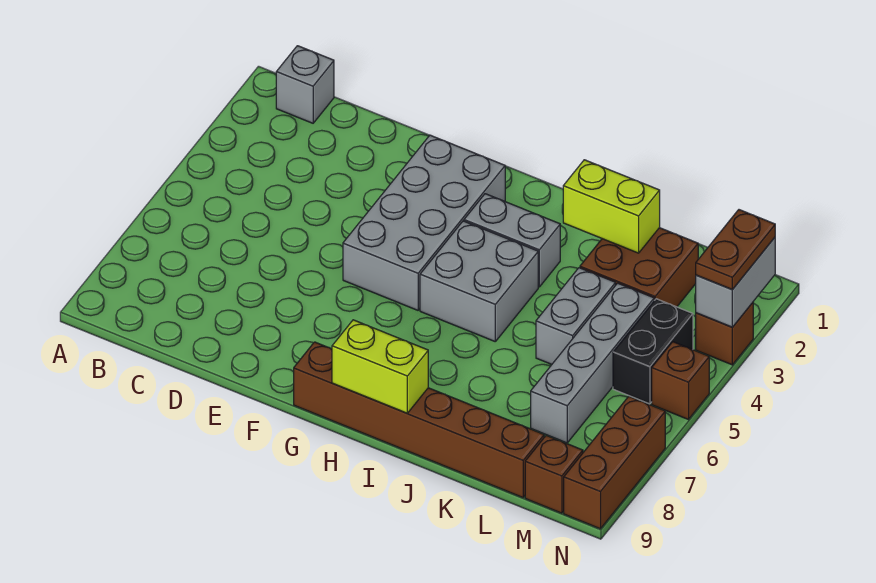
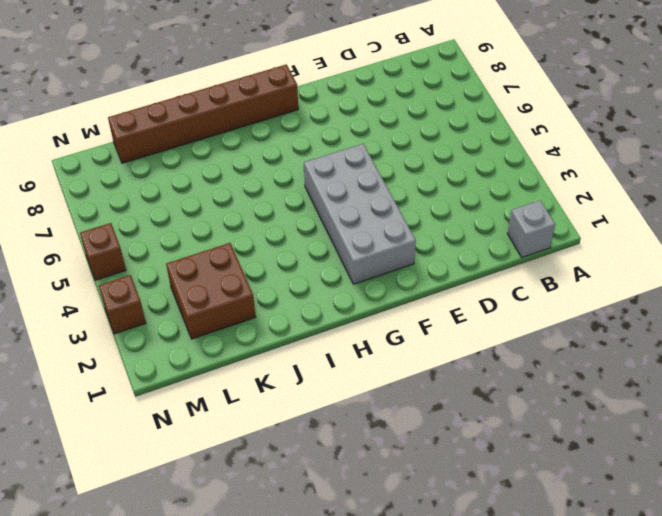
none -> grey 1x2 brick [464,194,560,287]
none -> grey 2x2 brick [420,221,538,341]
none -> grey 1x2 brick [536,268,616,364]

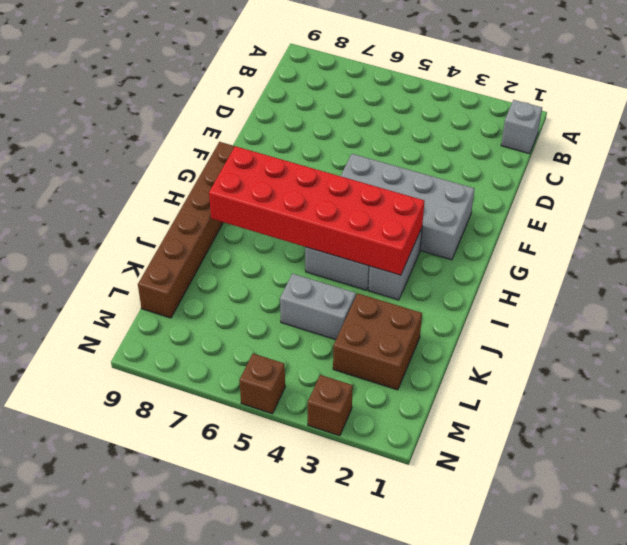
red 2x6 brick [209,146,424,275] -> none
none -> grey 1x4 brick [531,283,654,443]
none -> black 1x2 brick [613,299,693,404]
none -> brown 1x1 brick [525,435,583,513]

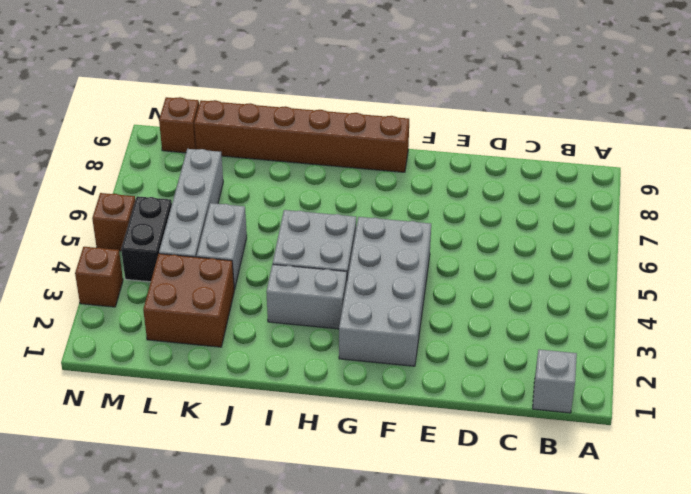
none -> brown 1x3 brick [564,396,665,529]
none -> lime 1x2 brick [332,320,428,413]
none -> lime 1x2 brick [563,160,660,253]

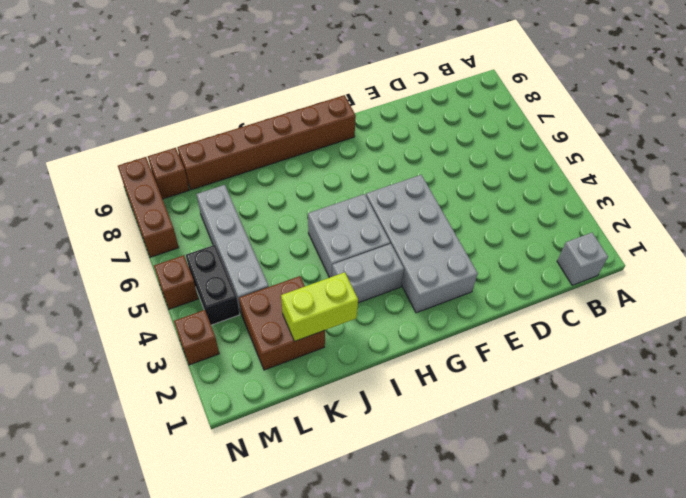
none -> grey 1x2 brick [536,268,616,364]
none -> lime 1x2 brick [332,320,428,413]
none -> grey 1x2 brick [696,238,775,327]

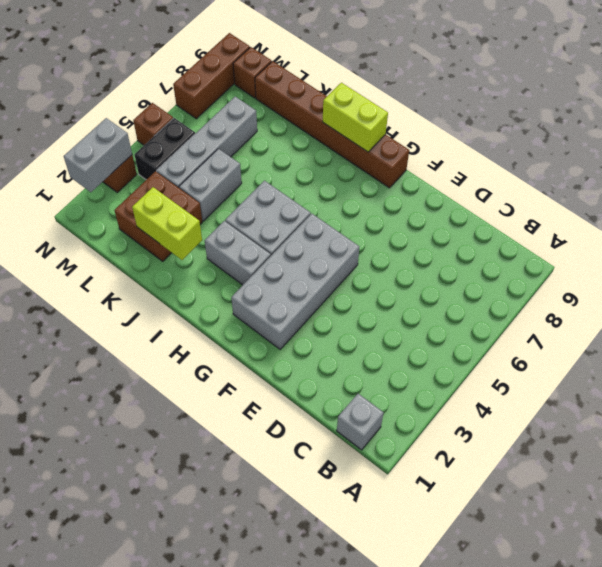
none -> brown 1x2 plate [696,210,775,290]

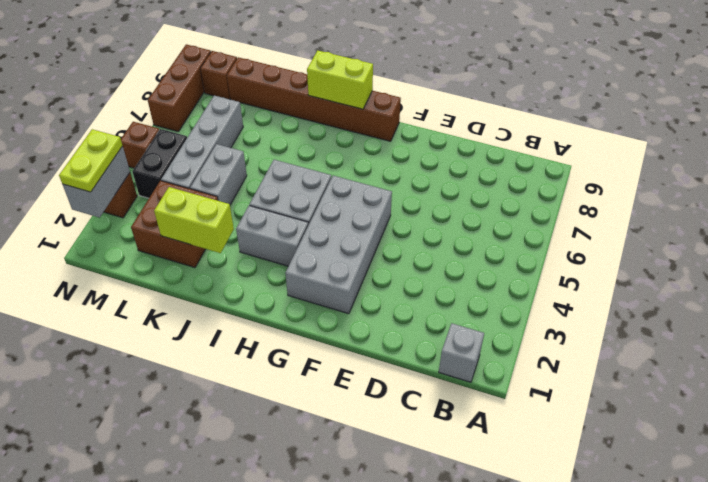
lime 1x2 plate [59,129,123,192] -> brown 1x2 plate [696,210,775,290]

